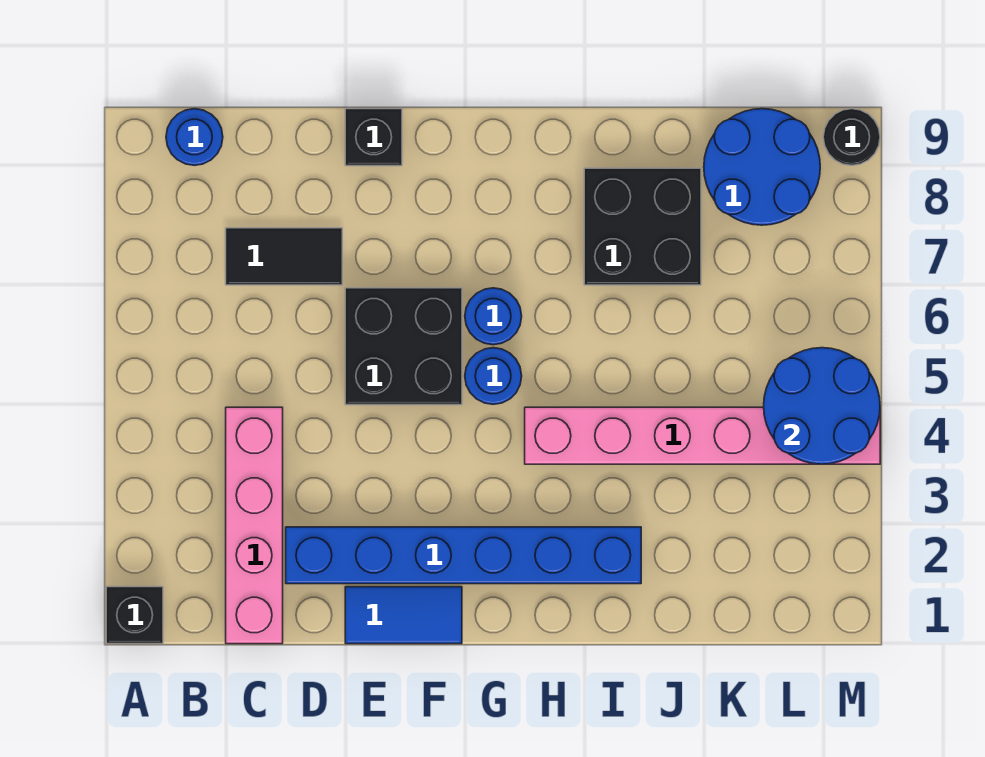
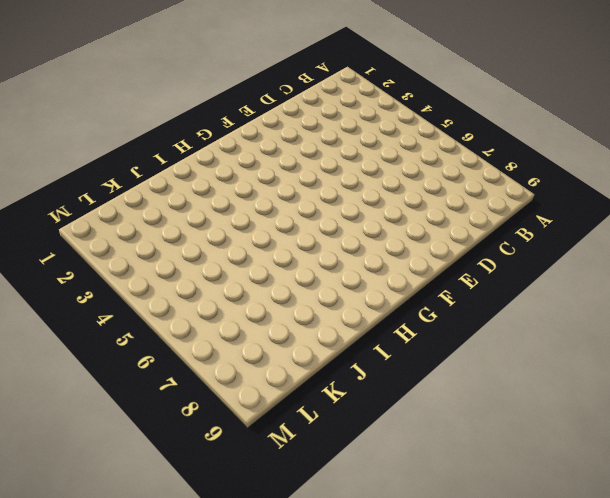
none -> black 1x1 brick [106,587,163,644]
none -> blue 1x1 round brick [166,109,223,165]
none -> pink 1x4 brick [226,407,283,644]

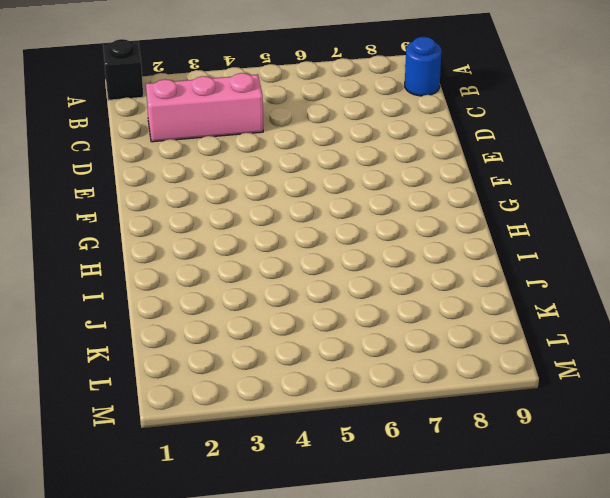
pink 1x3 brick [146,73,263,142] -> pink 1x4 brick [226,407,283,644]
none -> black 1x2 tile [226,228,342,285]
none -> blue 1x6 brick [286,527,641,584]
none -> blue 1x2 tile [345,587,462,644]

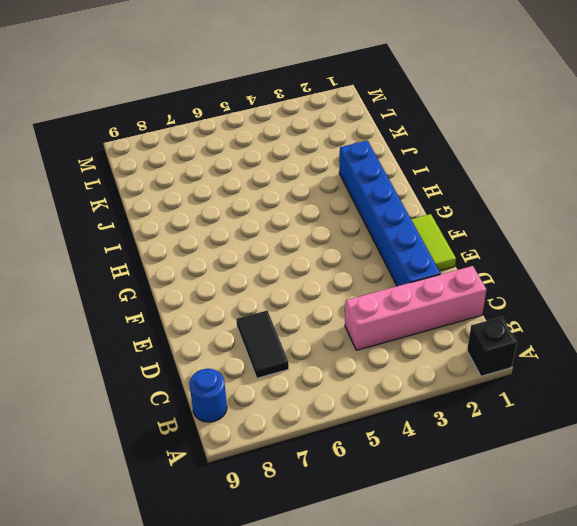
lime 1x2 tile [411,214,456,271] -> blue 1x2 tile [345,587,462,644]
none -> black 2x2 brick [345,288,462,405]
none -> black 1x1 brick [345,109,402,166]
none -> blue 1x1 round brick [465,348,522,404]

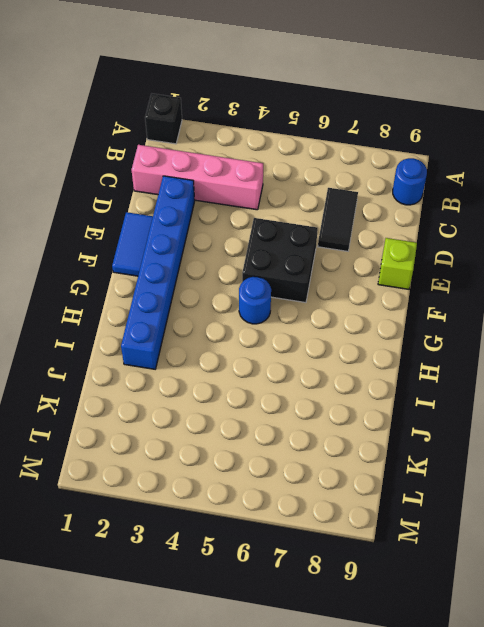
lime 1x1 brick [378,238,417,289] -> black 1x1 brick [345,109,402,166]
none -> blue 1x1 round brick [465,288,522,345]
none -> pink 1x6 brick [525,407,880,464]
none -> black 2x2 brick [584,168,701,285]

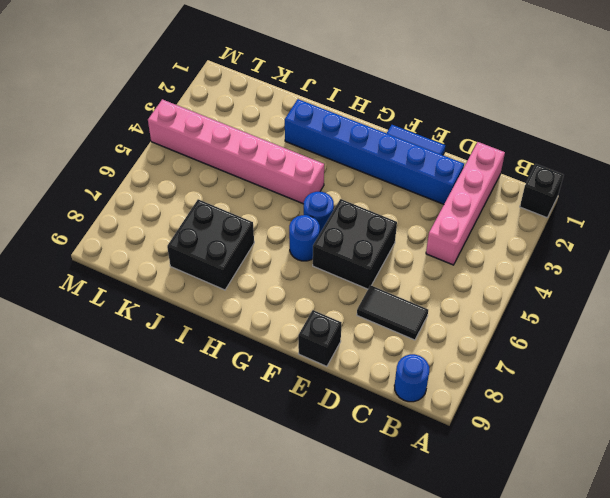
none -> blue 2x2 round brick [704,109,820,225]
none -> black 1x1 round brick [823,109,880,165]
none -> blue 2x2 round brick [764,348,880,464]

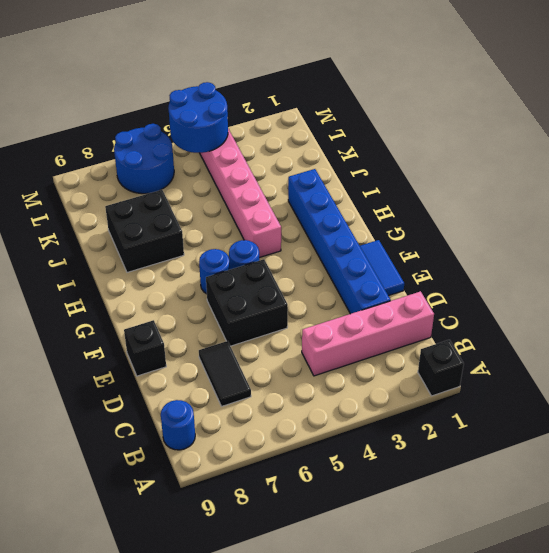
blue 2x2 round brick [114,124,174,194] -> blue 2x2 round brick moved to [704,109,820,225]
none -> black 1x1 round brick [823,109,880,165]

